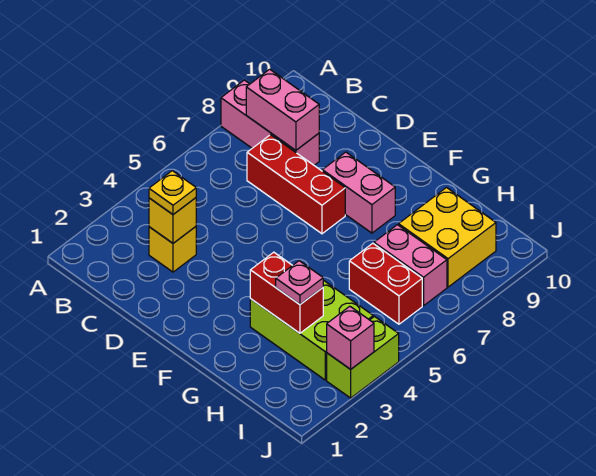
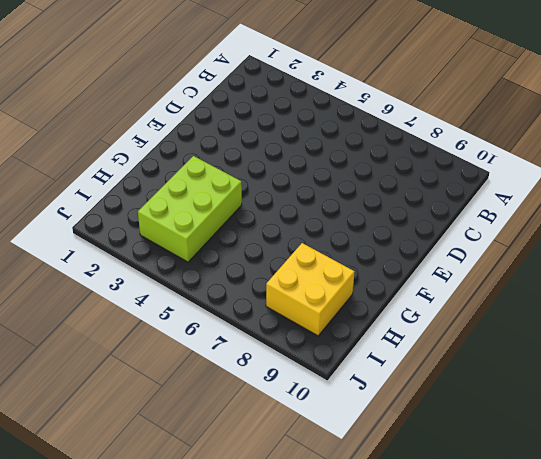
none -> pink 1x3 brick [221,80,319,165]
none -> yellow 1x1 brick [149,227,196,272]
none -> red 1x3 brick [247,135,345,234]

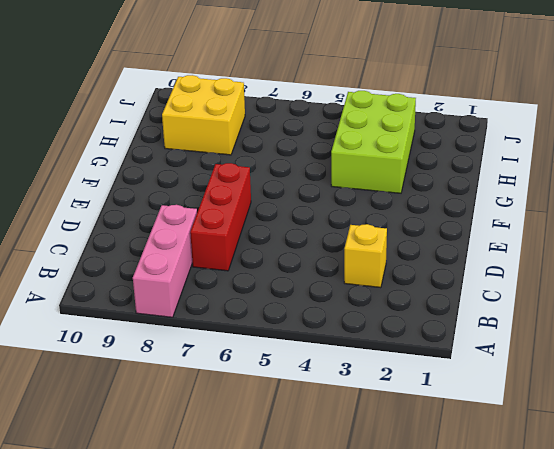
none -> pink 1x2 brick [322,152,395,233]
none -> red 1x2 brick [349,243,422,324]
none -> pink 1x2 brick [374,225,447,306]

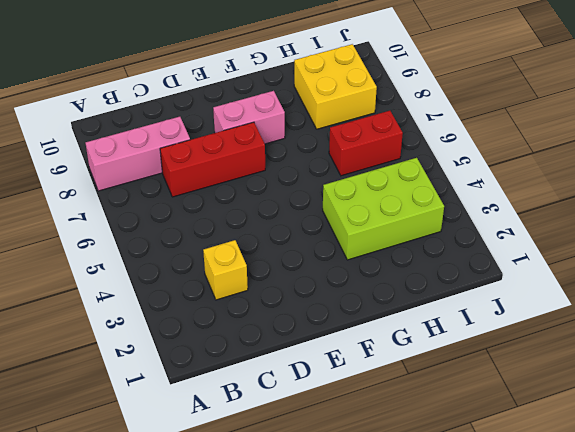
none -> pink 1x2 brick [374,225,447,306]
none -> lime 1x2 brick [327,317,399,398]
none -> pink 1x2 brick [246,69,319,150]

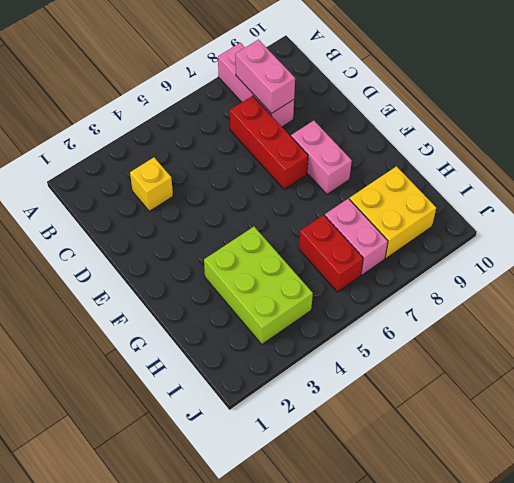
none -> lime 1x2 brick [327,317,399,398]
none -> yellow 1x1 brick [149,198,196,243]
none -> red 1x2 brick [250,252,323,333]

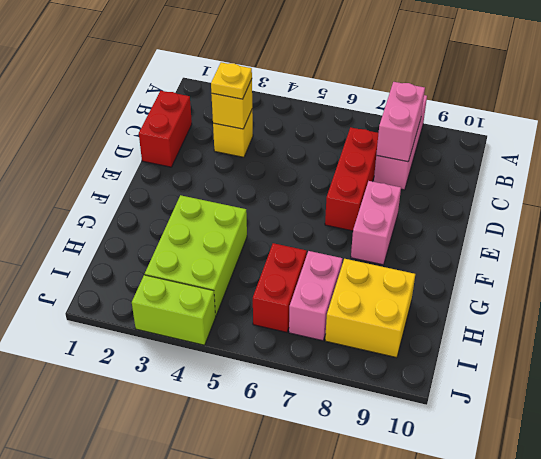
red 1x2 brick [139,91,192,167] -> red 1x2 brick moved to [250,252,323,333]
none -> pink 1x1 brick [327,306,374,369]
none -> pink 1x1 plate [276,261,323,304]

